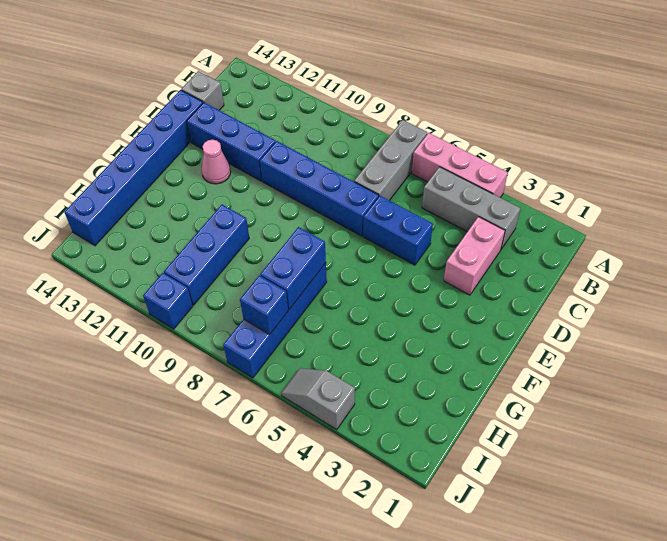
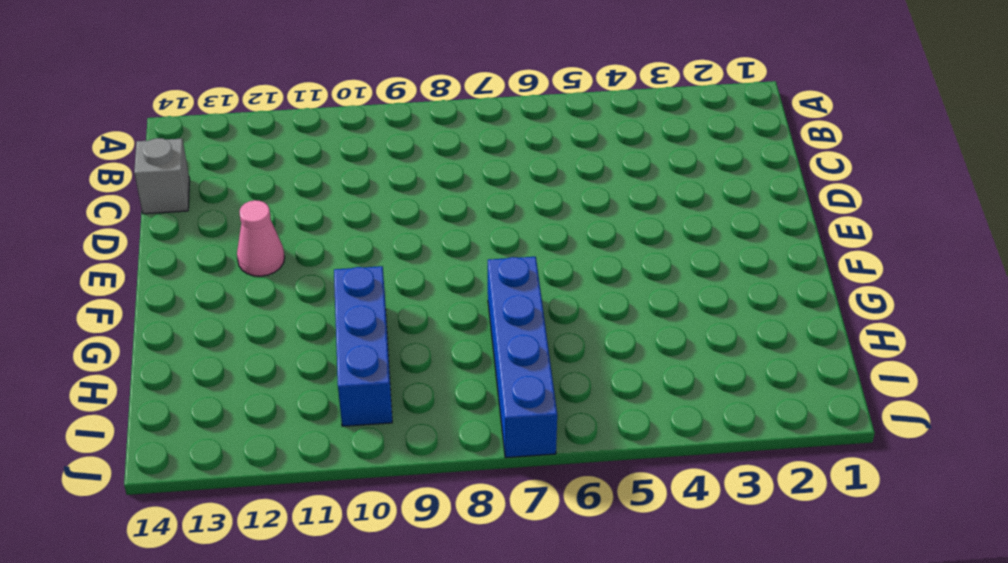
none -> pink 1x3 brick [412,133,508,198]
none -> grey 1x3 brick [354,120,427,200]
none -> grey 1x3 brick [422,167,520,249]

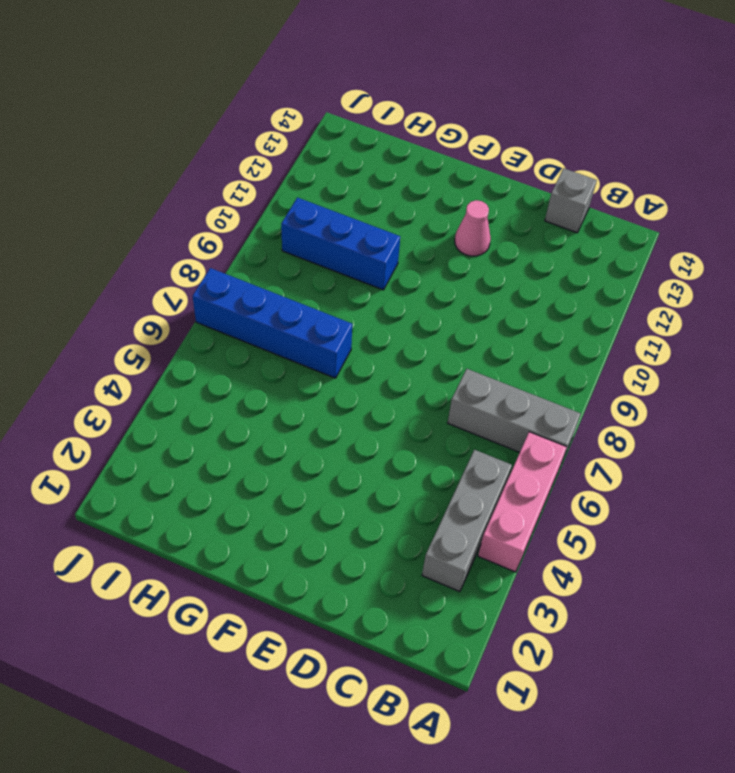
none -> pink 1x2 brick [444,217,505,295]
none -> blue 1x2 brick [363,196,433,265]
none -> blue 1x4 brick [260,141,379,236]

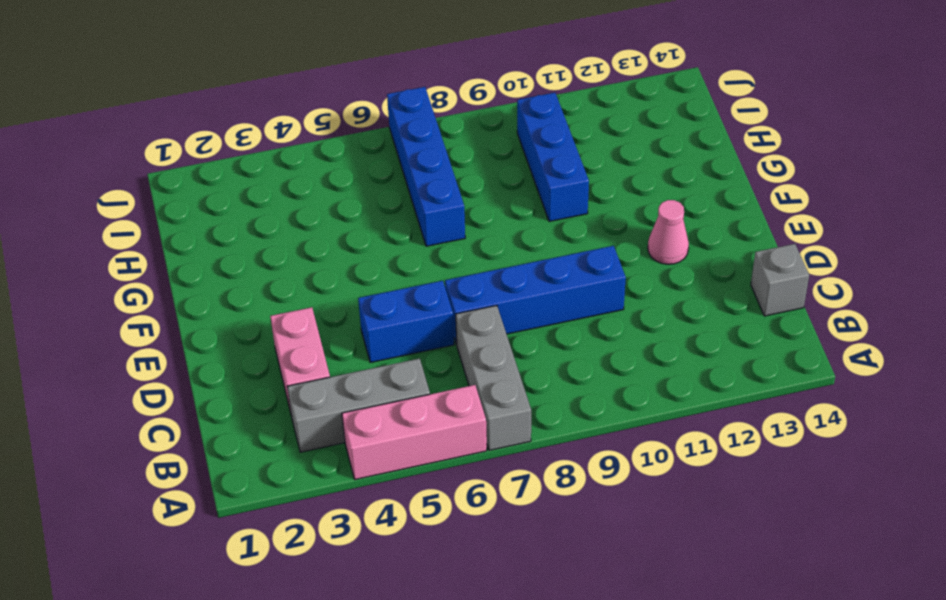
none -> blue 1x3 brick [187,103,276,181]
none -> blue 1x6 brick [64,90,203,246]
none -> grey 1x2 slope [281,368,355,430]

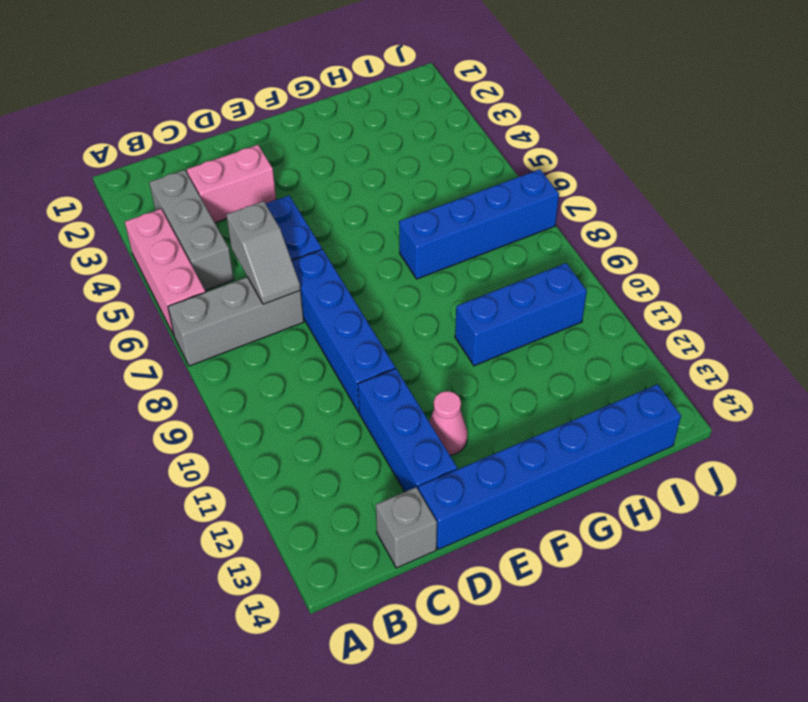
grey 1x2 slope [226,201,300,304] -> grey 1x2 slope moved to [281,368,355,430]
none -> blue 1x1 brick [143,273,193,329]
none -> blue 1x2 brick [260,227,326,309]
none -> blue 1x1 brick [240,275,288,335]

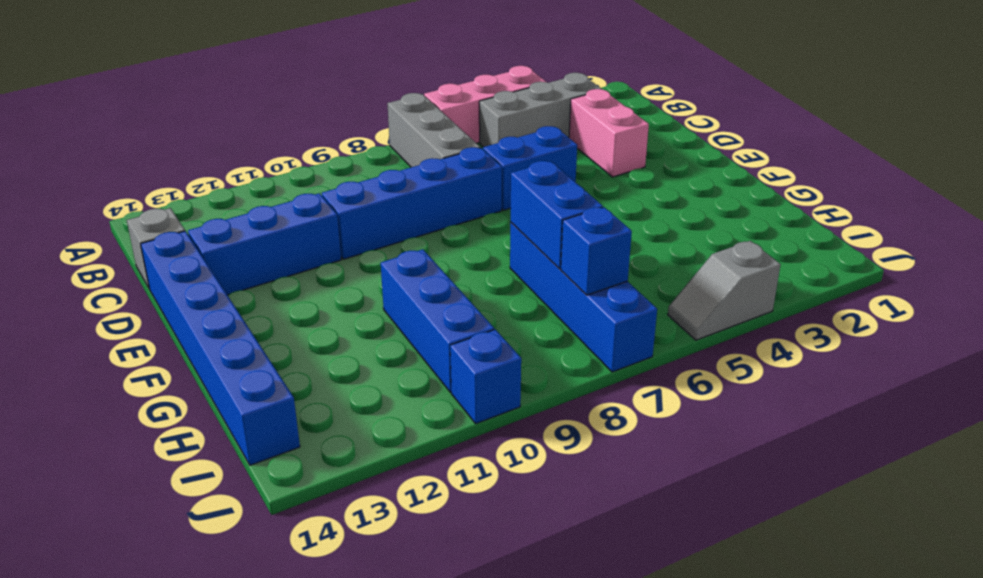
none -> pink 1x1 cone [202,140,231,184]

